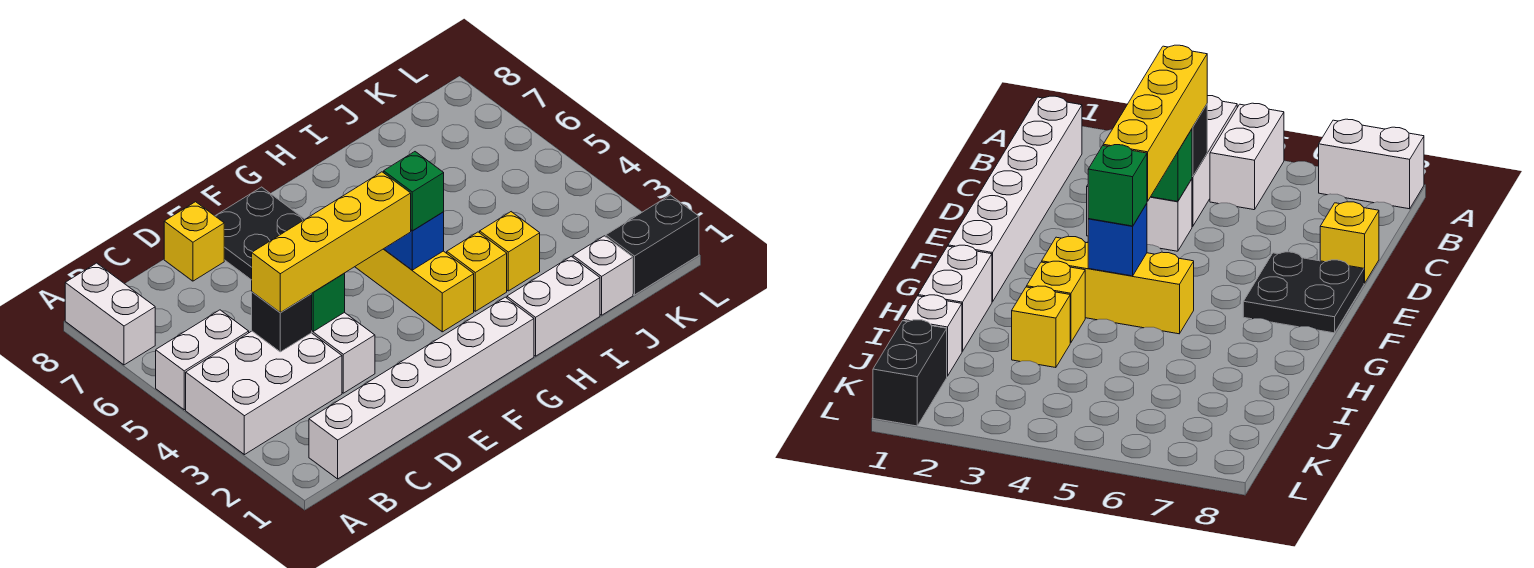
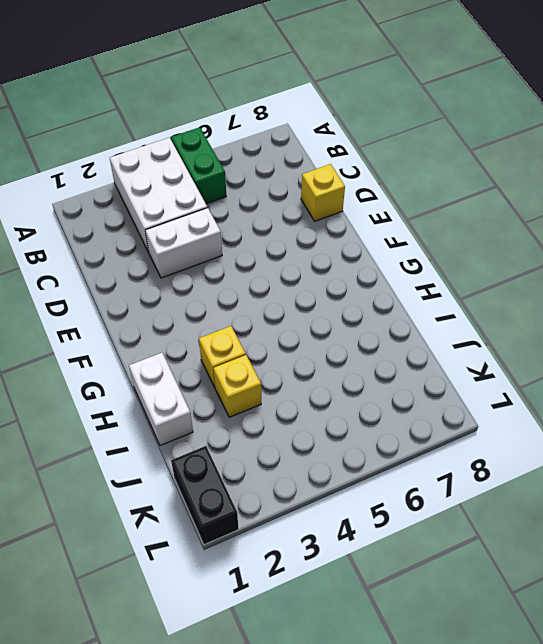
green 1x2 brick [171,127,226,204] -> white 1x2 brick [156,310,249,410]
none -> white 1x2 brick [65,263,155,365]
none -> white 1x6 brick [309,297,534,479]
none -> black 2x2 plate [216,187,305,280]

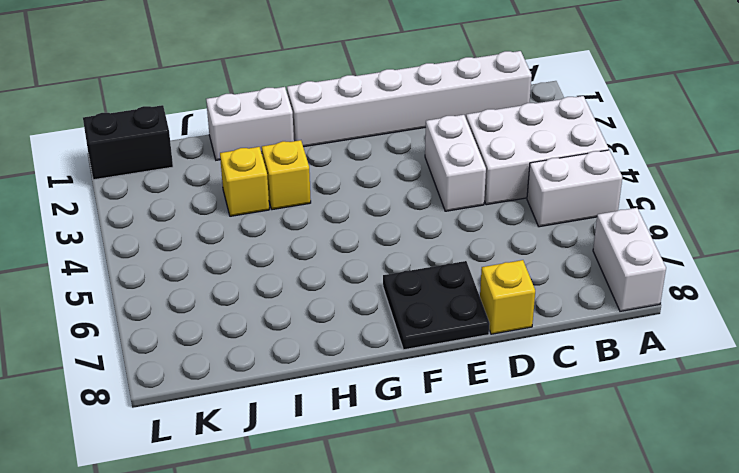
none -> yellow 1x3 brick [355,249,474,332]
none -> white 1x1 brick [573,236,633,315]
none -> black 1x1 brick [252,292,312,352]

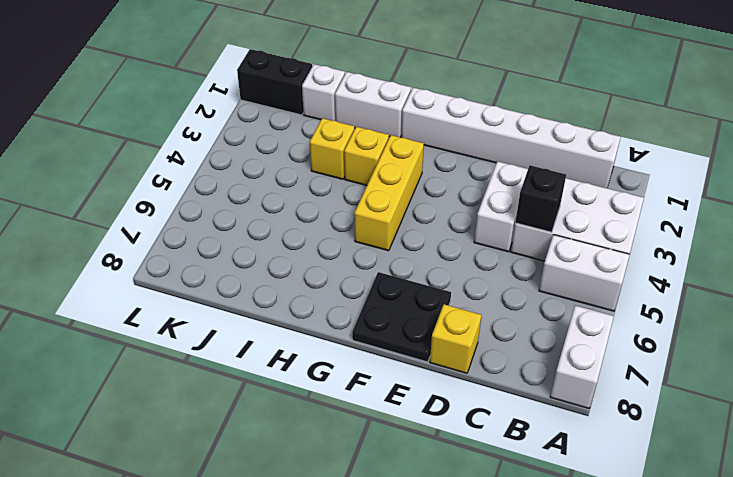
none -> green 1x1 brick [312,273,345,331]
none -> blue 1x1 brick [384,212,444,270]
none -> yellow 1x4 brick [252,172,411,312]

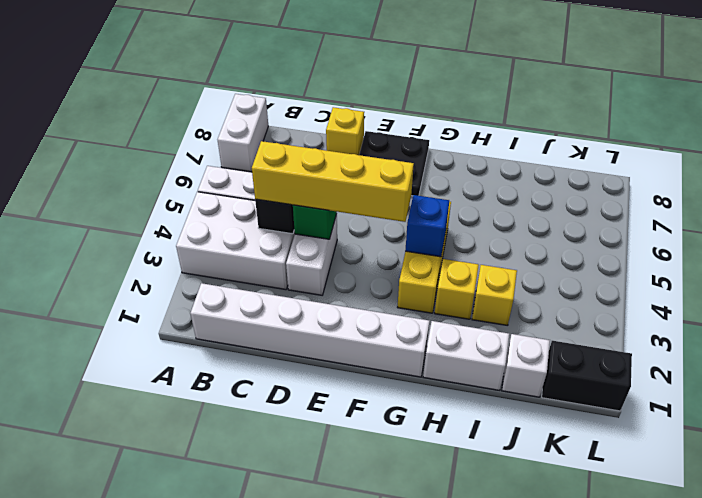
none -> green 1x1 brick [384,152,444,231]

